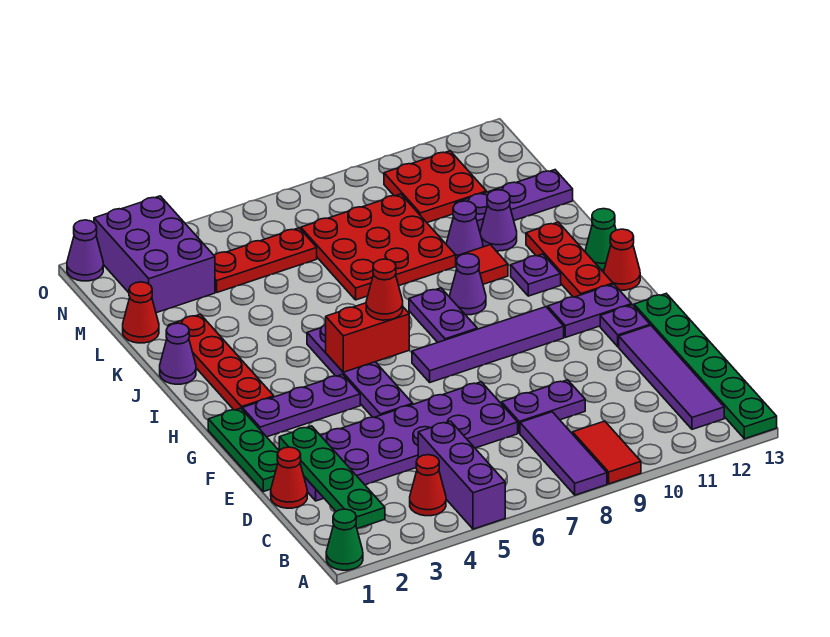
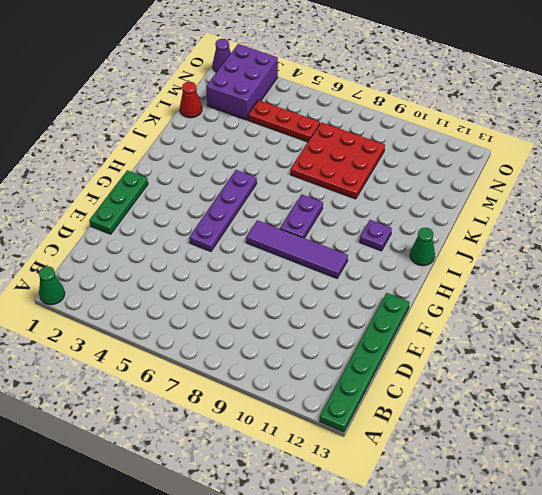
none -> purple 1x3 brick [418,421,505,529]
none -> purple 1x3 tile [520,412,607,495]
none -> red 1x2 tile [573,421,641,484]
none -> red 1x1 cone [410,455,446,516]

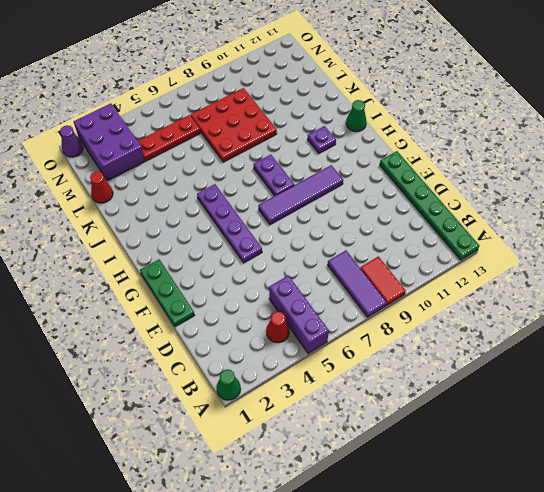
none -> purple 1x4 tile [619,325,724,429]
none -> red 1x1 cone [271,447,307,508]
none -> purple 2x6 plate [279,382,518,501]
none -> purple 1x2 plate [502,380,585,433]

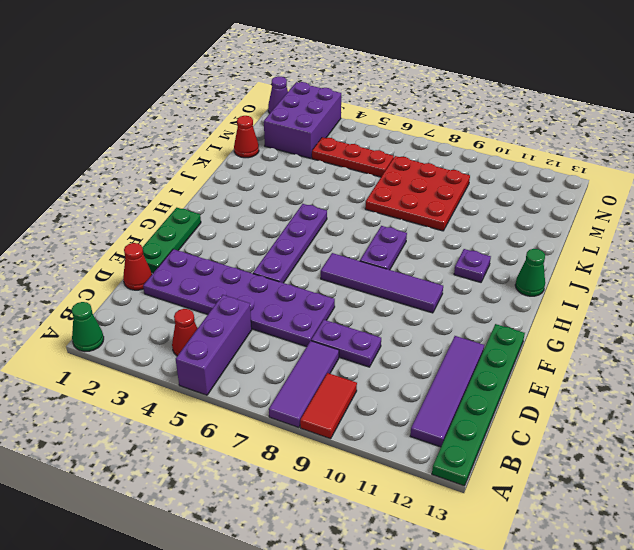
none -> purple 1x1 plate [600,305,650,347]
none -> purple 1x3 plate [242,374,360,437]
none -> purple 1x2 plate [548,284,632,337]
none -> red 1x4 plate [168,314,274,410]

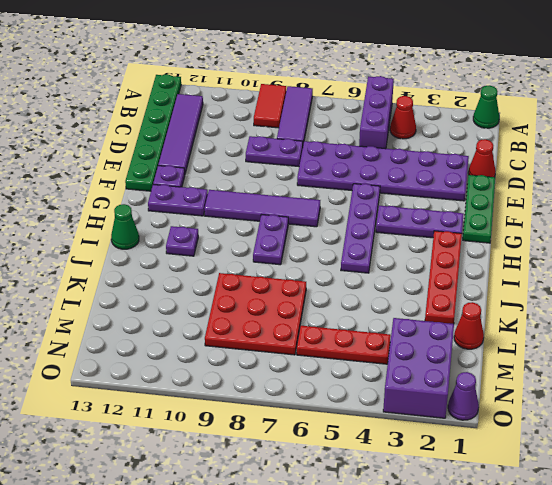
none -> red 1x3 plate [526,222,613,297]
none -> red 1x1 cone [604,229,640,290]
none -> purple 1x1 cone [450,254,486,315]
none -> purple 1x1 cone [160,323,196,384]

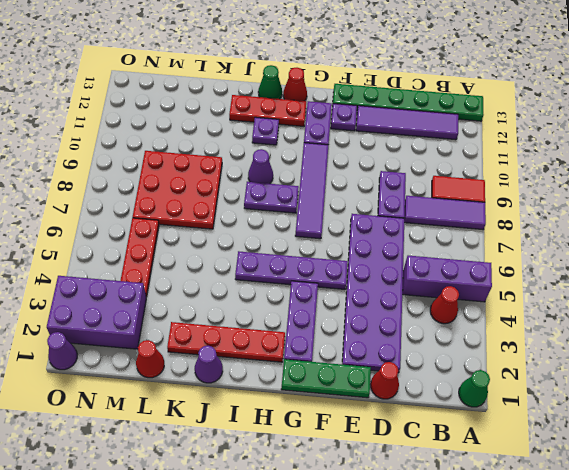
none -> red 1x1 tile [458,245,508,284]
none -> purple 1x1 cone [446,201,483,260]
none -> purple 1x1 cone [480,190,517,251]
none -> purple 1x3 plate [455,170,573,231]

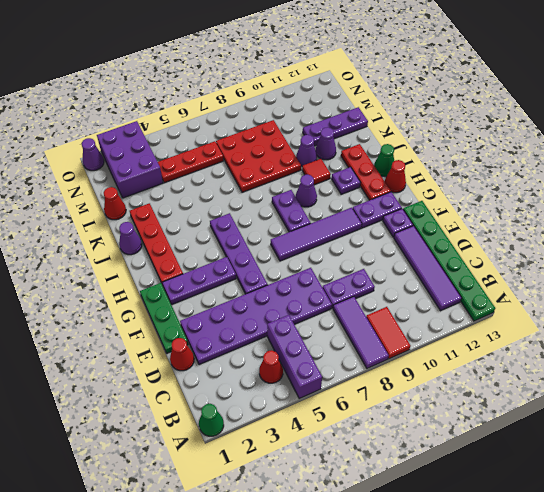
none -> red 2x2 plate [384,151,486,223]
none -> green 1x4 plate [279,426,385,529]
none -> red 1x2 brick [326,303,409,372]
none -> red 1x1 cone [366,259,403,320]

